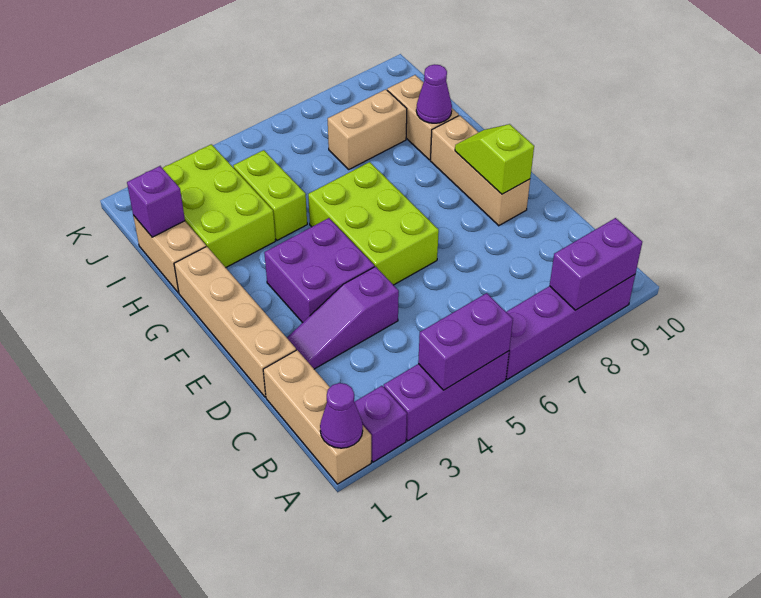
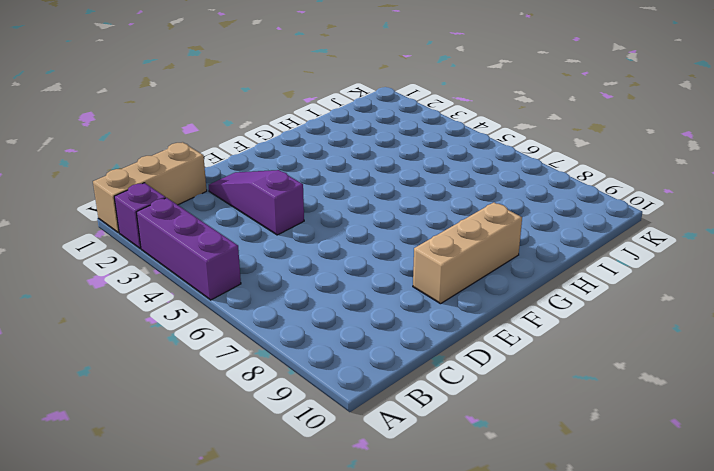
none -> purple 1x4 brick [506,275,635,379]
none -> tan 1x4 brick [174,247,296,397]
none -> purple 2x2 brick [264,218,374,323]

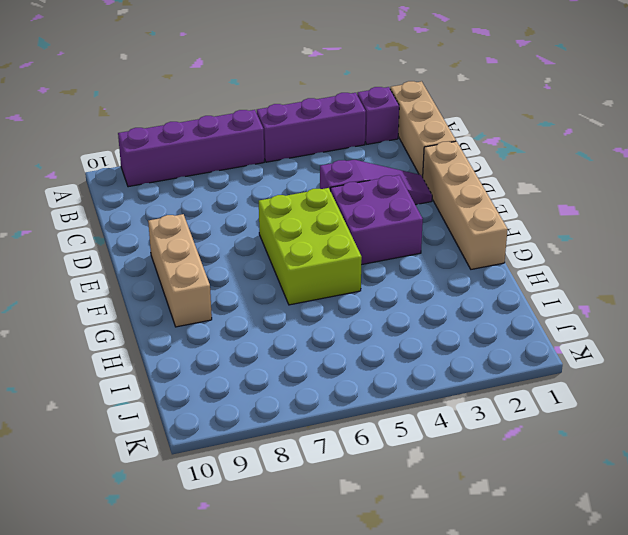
none -> tan 1x2 brick [133,215,206,293]
none -> lime 2x3 brick [163,144,276,268]
none -> lime 1x2 brick [233,150,307,240]

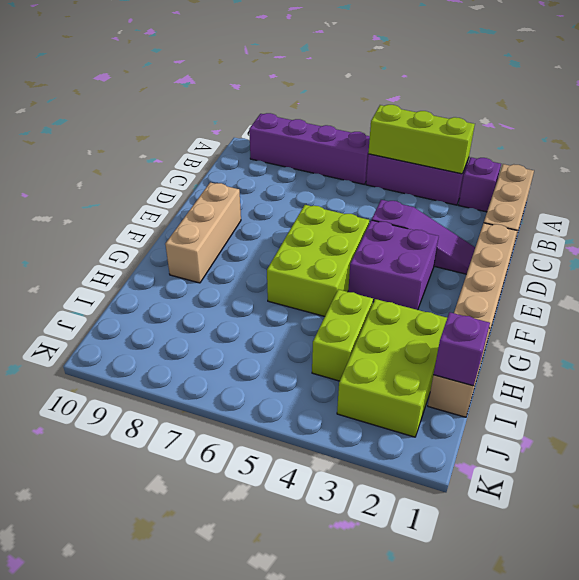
lime 1x3 brick [368,105,475,174] -> purple 1x2 brick [418,293,513,390]
none -> tan 1x2 brick [387,75,459,160]
none -> tan 1x2 brick [328,89,407,169]
none -> purple 1x1 cone [320,383,363,448]

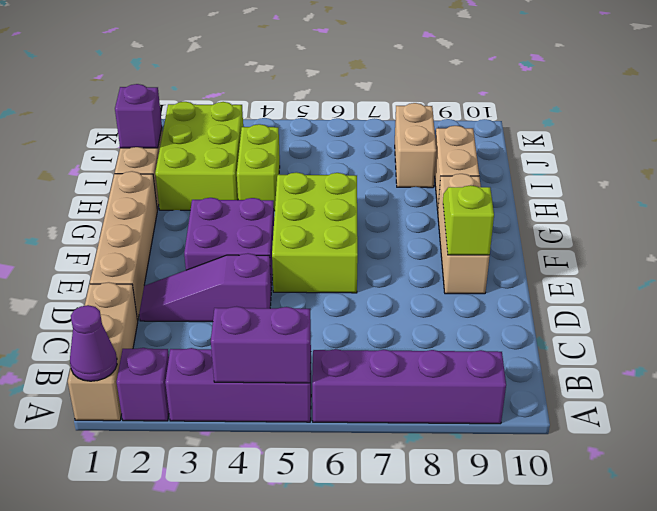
tan 1x2 brick [395,103,436,188] -> tan 1x2 brick turned to [328,89,407,169]
none -> purple 1x2 brick [550,218,642,310]
none -> purple 1x1 cone [416,64,452,123]

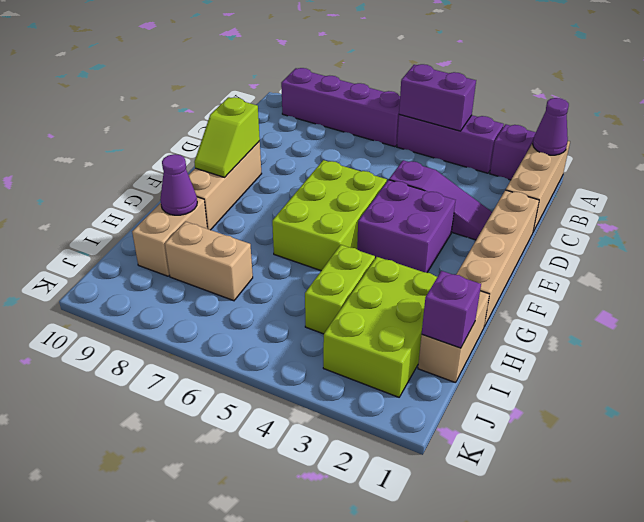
none -> purple 1x2 brick [550,218,642,310]

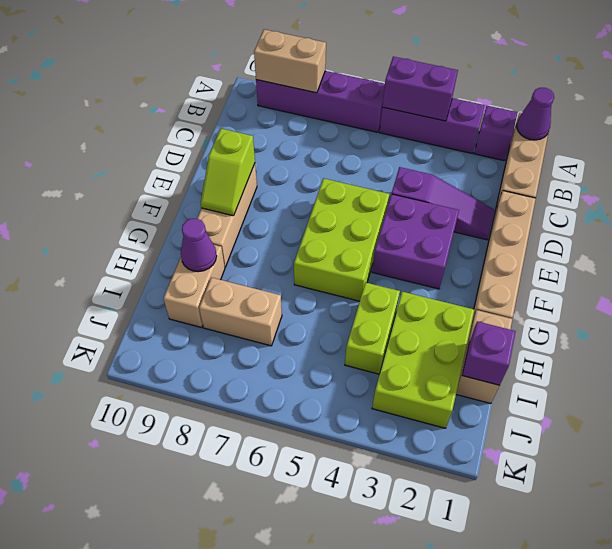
tan 1x2 brick [254,29,326,93] -> purple 1x2 brick [550,218,642,310]

